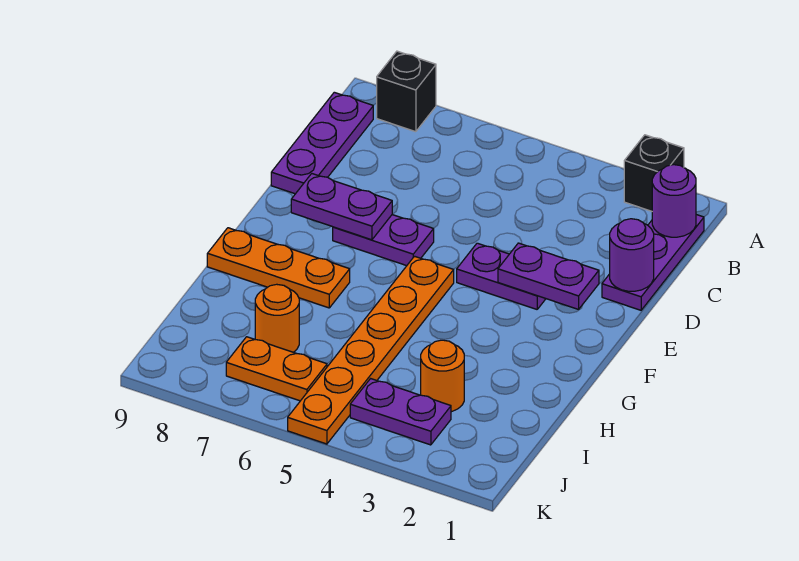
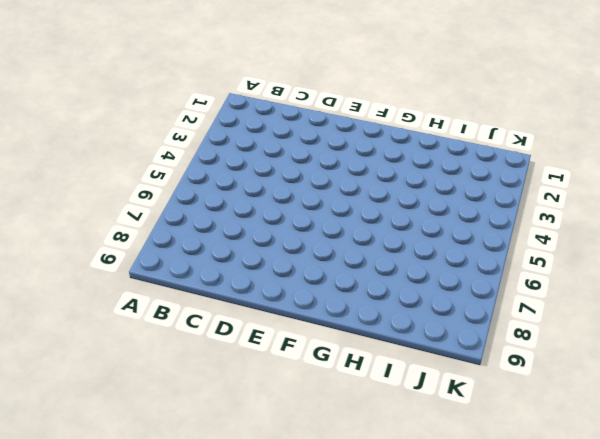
none -> black 1x1 brick [624,135,684,211]
none -> black 1x1 brick [377,51,436,132]
none -> purple 1x3 plate [602,215,704,310]

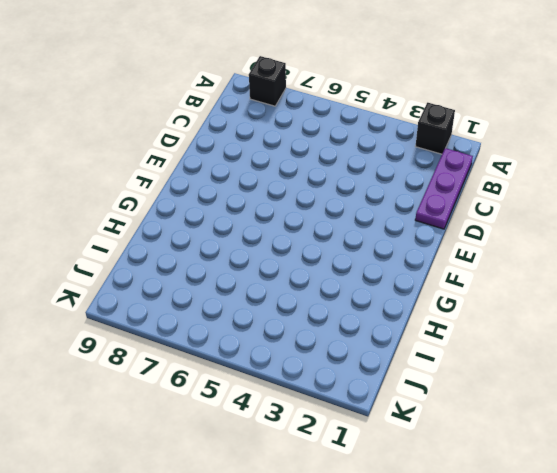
none -> purple 1x3 plate [271,92,373,194]
none -> purple 1x2 plate [457,243,546,309]
none -> purple 1x2 plate [333,215,434,266]

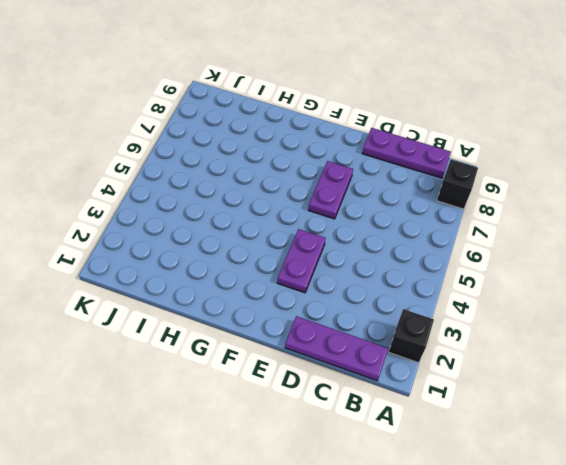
none -> orange 1x6 plate [288,256,454,444]
none -> orange 1x3 plate [207,228,350,308]
none -> orange 1x1 round brick [421,340,464,412]

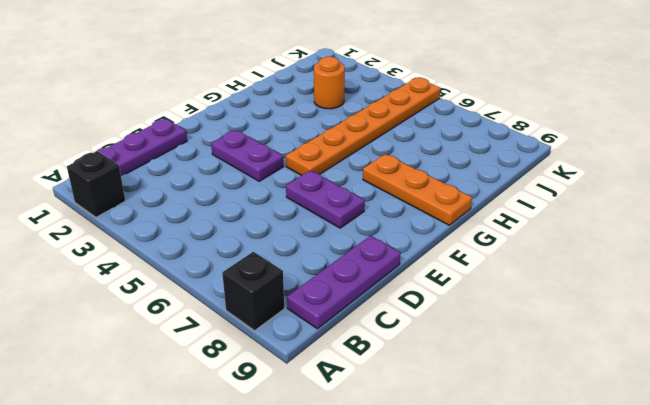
none -> orange 1x1 round brick [255,284,299,352]
none -> purple 1x2 plate [350,379,451,445]
none -> orange 1x2 plate [226,337,327,401]

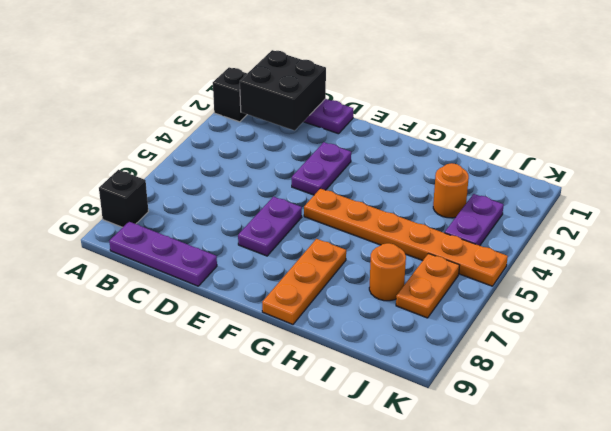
black 2x2 brick [240,50,326,131] -> purple 1x1 round brick [652,165,696,237]
none -> purple 1x1 round brick [610,219,654,291]
none -> purple 1x2 plate [498,243,599,309]
none -> purple 1x2 plate [291,174,392,240]

